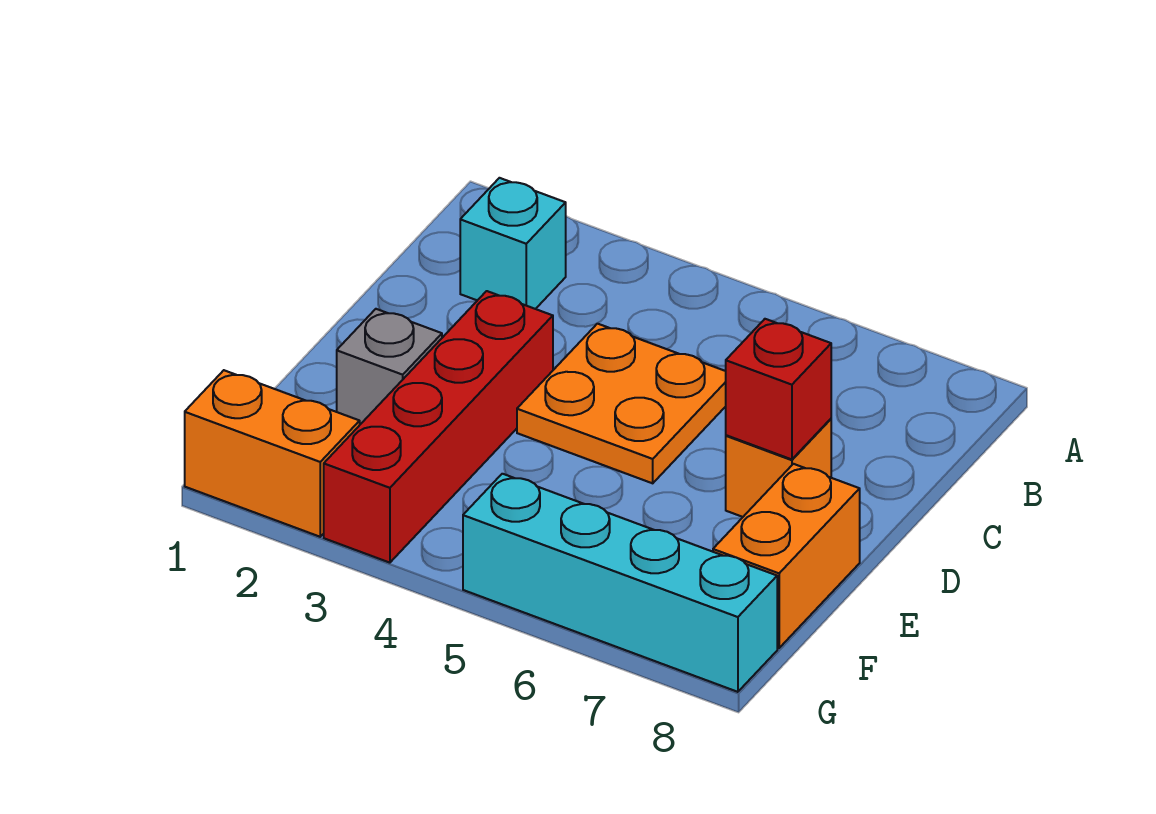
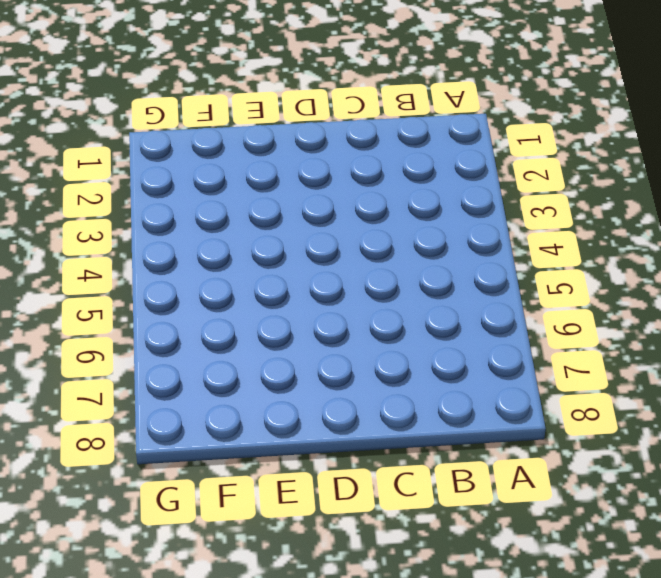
none -> cyan 1x1 brick [460,178,566,309]
none -> orange 2x2 plate [517,324,726,483]

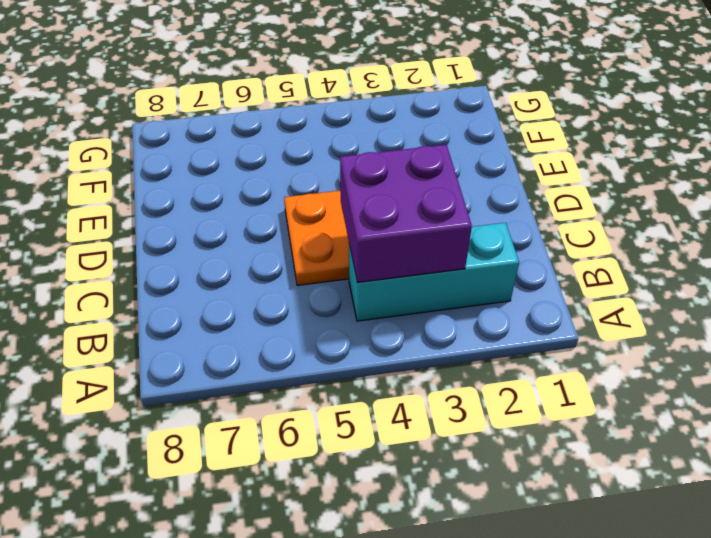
cyan 1x3 brick [349,223,519,321] -> cyan 1x1 brick [460,178,566,309]
purple 2x2 brick [340,145,472,283] -> none
none -> red 1x4 brick [324,291,553,563]
none -> orange 1x1 brick [726,419,831,517]

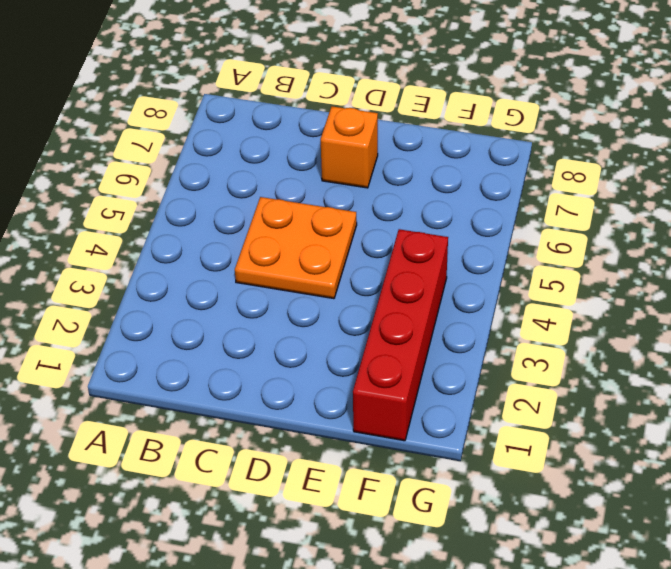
red 1x4 brick [353,229,448,441] -> red 1x4 brick turned to [324,291,553,563]
none -> cyan 1x1 brick [460,178,566,309]
none -> grey 1x1 brick [337,309,442,424]

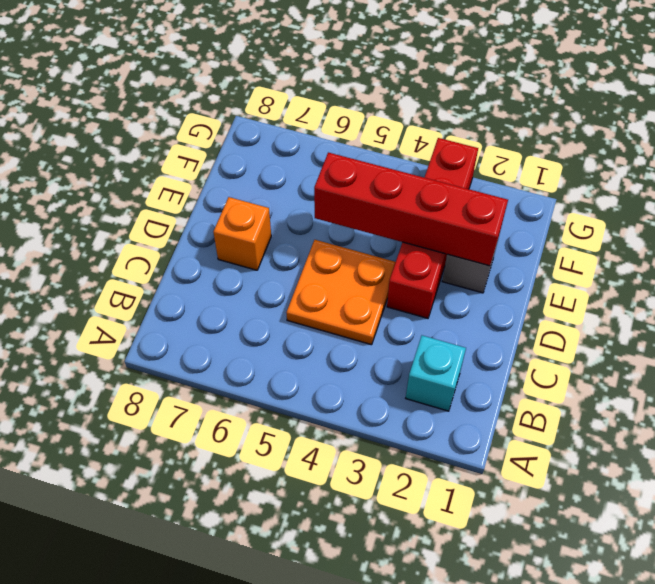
red 1x4 brick [314,153,508,266] -> none
none -> orange 1x2 brick [713,464,860,648]
none -> orange 1x2 brick [185,370,360,537]

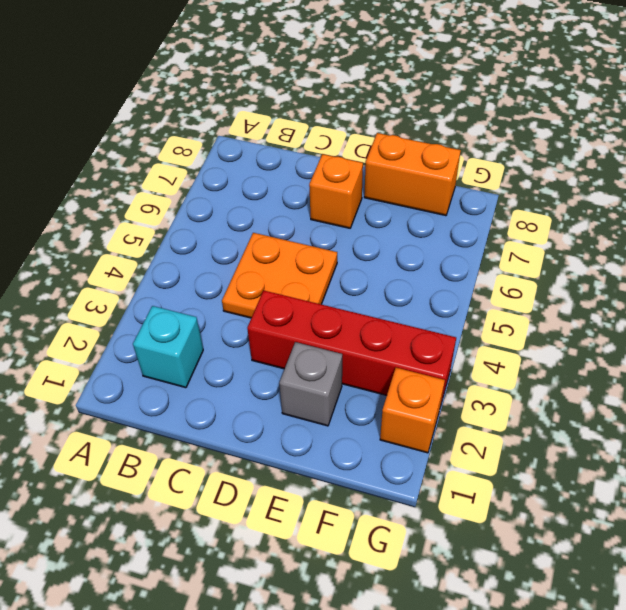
orange 1x1 brick [380,368,445,453] -> orange 1x2 brick [185,370,360,537]
none -> cyan 1x4 brick [463,474,777,692]
none -> red 1x1 brick [726,319,831,459]

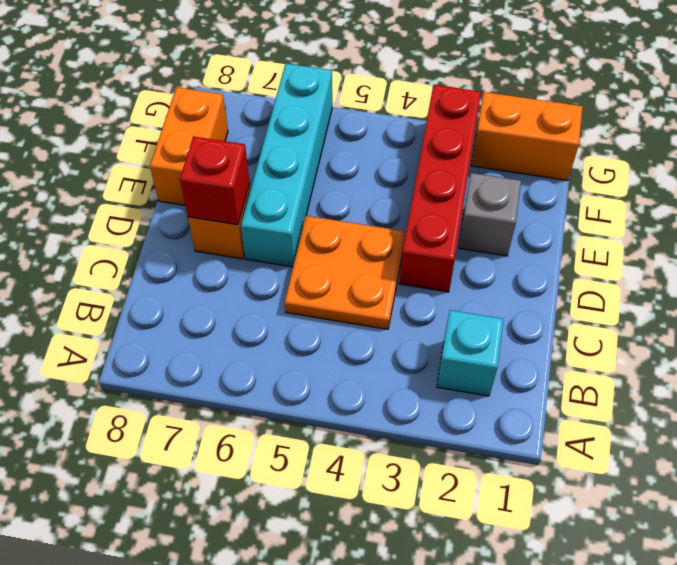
cyan 1x4 brick [241,64,332,267] -> cyan 1x4 brick turned to [463,474,777,692]

